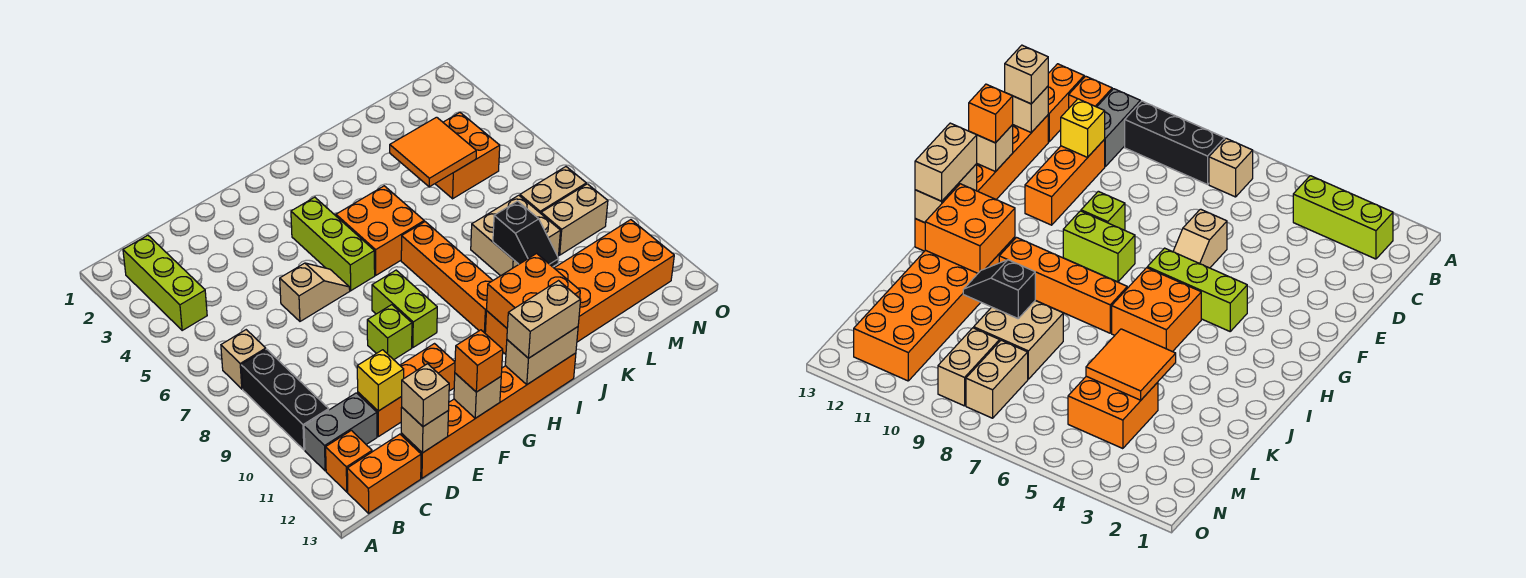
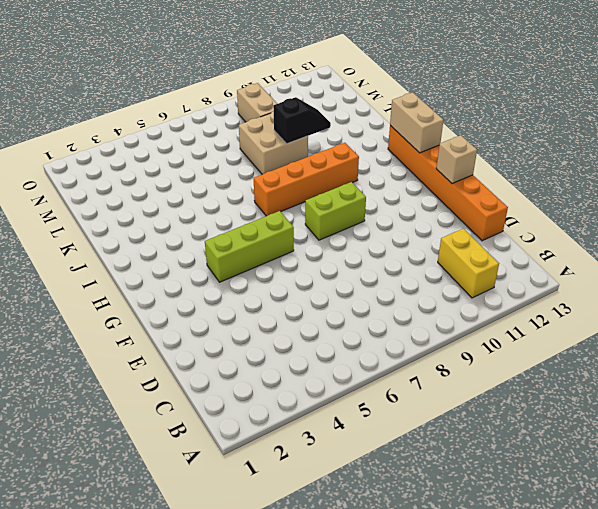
yellow 1x2 brick [438,228,499,298] -> grey 1x2 brick [304,393,377,471]
none -> lime 1x3 brick [123,235,207,330]
none -> tan 1x1 brick [221,330,266,389]
none -> black 1x3 brick [241,349,329,450]

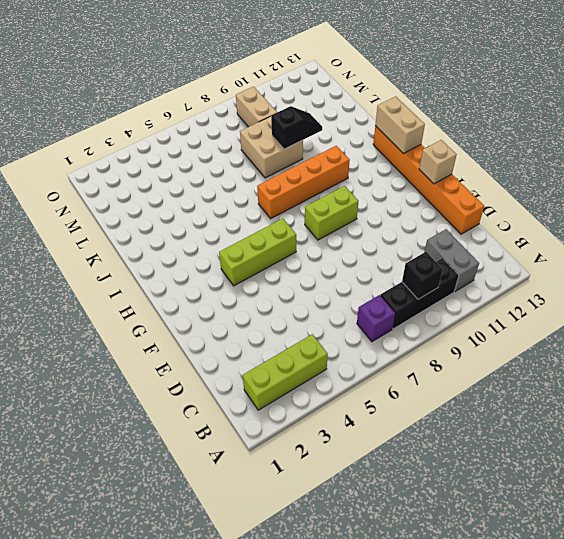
purple 1x1 brick [357,295,395,342] -> tan 1x1 brick [221,330,266,389]
black 1x1 brick [402,252,443,299] -> none
none -> orange 1x1 brick [326,430,372,492]
none -> orange 1x2 brick [347,434,421,513]
none -> orange 1x3 brick [358,344,455,437]

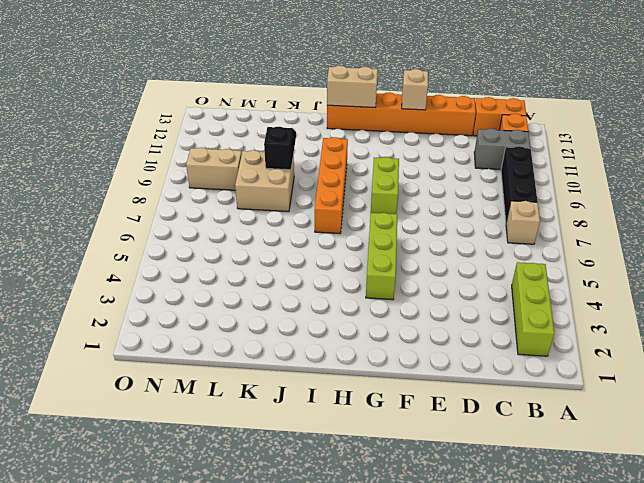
none -> orange 1x3 brick [358,344,455,437]
none -> tan 1x2 slope [280,263,350,321]
none -> lime 1x1 brick [367,305,412,360]

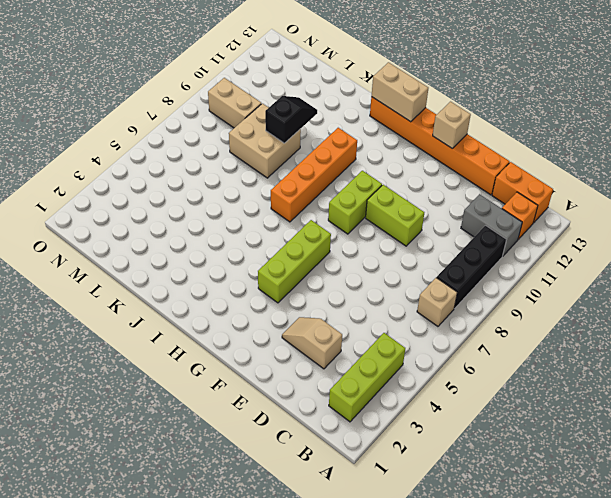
tan 1x2 slope [282,317,342,369] -> tan 1x2 slope moved to [280,263,350,321]
lime 1x2 brick [366,185,424,246] -> lime 1x1 brick [367,305,412,360]
none -> orange 1x3 brick [358,344,455,437]
none -> orange 2x2 brick [336,186,424,275]
none -> orange 2x6 brick [485,220,674,354]

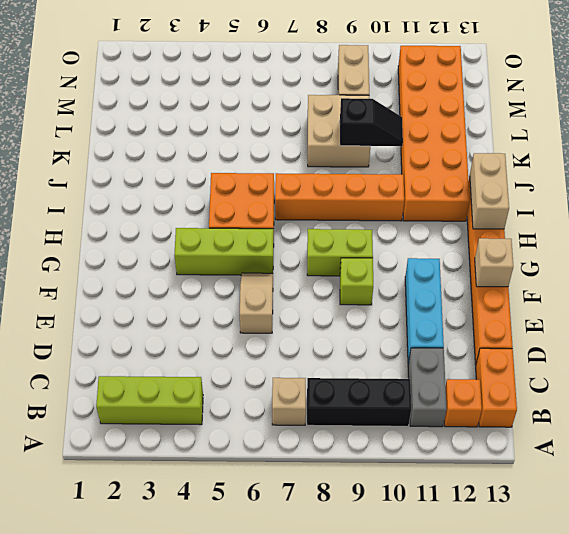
cyan 1x3 brick [405,258,444,363] -> orange 1x3 brick [358,344,455,437]
none -> orange 2x2 brick [435,113,500,199]
none -> tan 1x2 brick [520,167,586,213]
none -> yellow 1x1 brick [357,350,404,411]

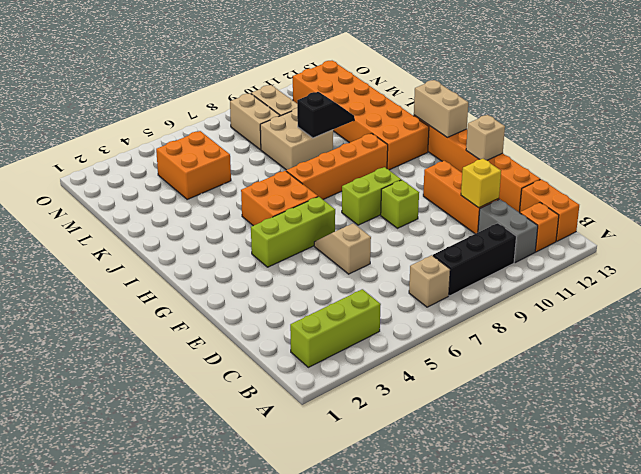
none -> tan 1x1 brick [401,407,448,453]
none -> orange 2x2 brick [487,253,580,328]
none -> orange 2x2 tile [390,117,476,187]

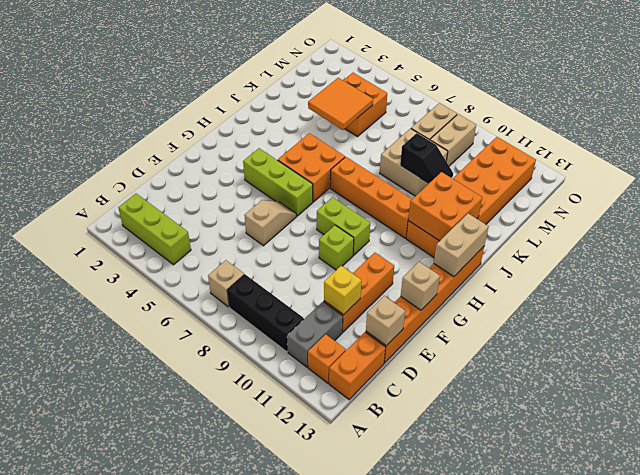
none -> tan 1x1 brick [401,364,449,427]
none -> orange 1x1 brick [455,330,503,392]
none -> tan 1x2 brick [507,281,581,358]

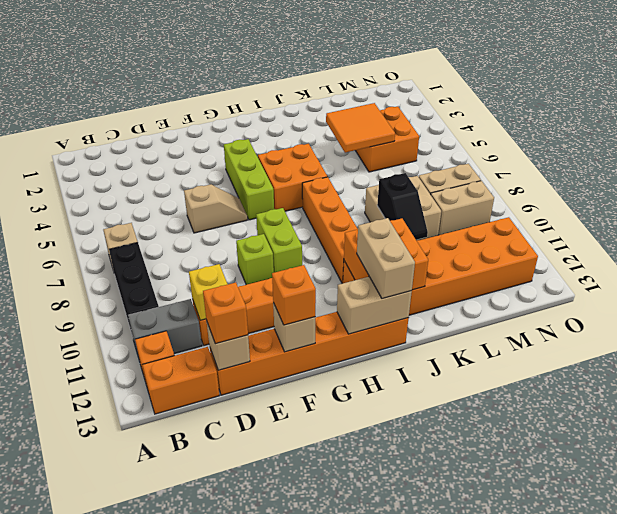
orange 1x1 brick [203,282,248,344] -> tan 1x1 brick [401,364,449,427]
tan 1x2 brick [357,218,415,299] -> tan 1x2 brick turned to [507,281,581,358]
none -> lime 1x3 brick [123,235,207,330]

